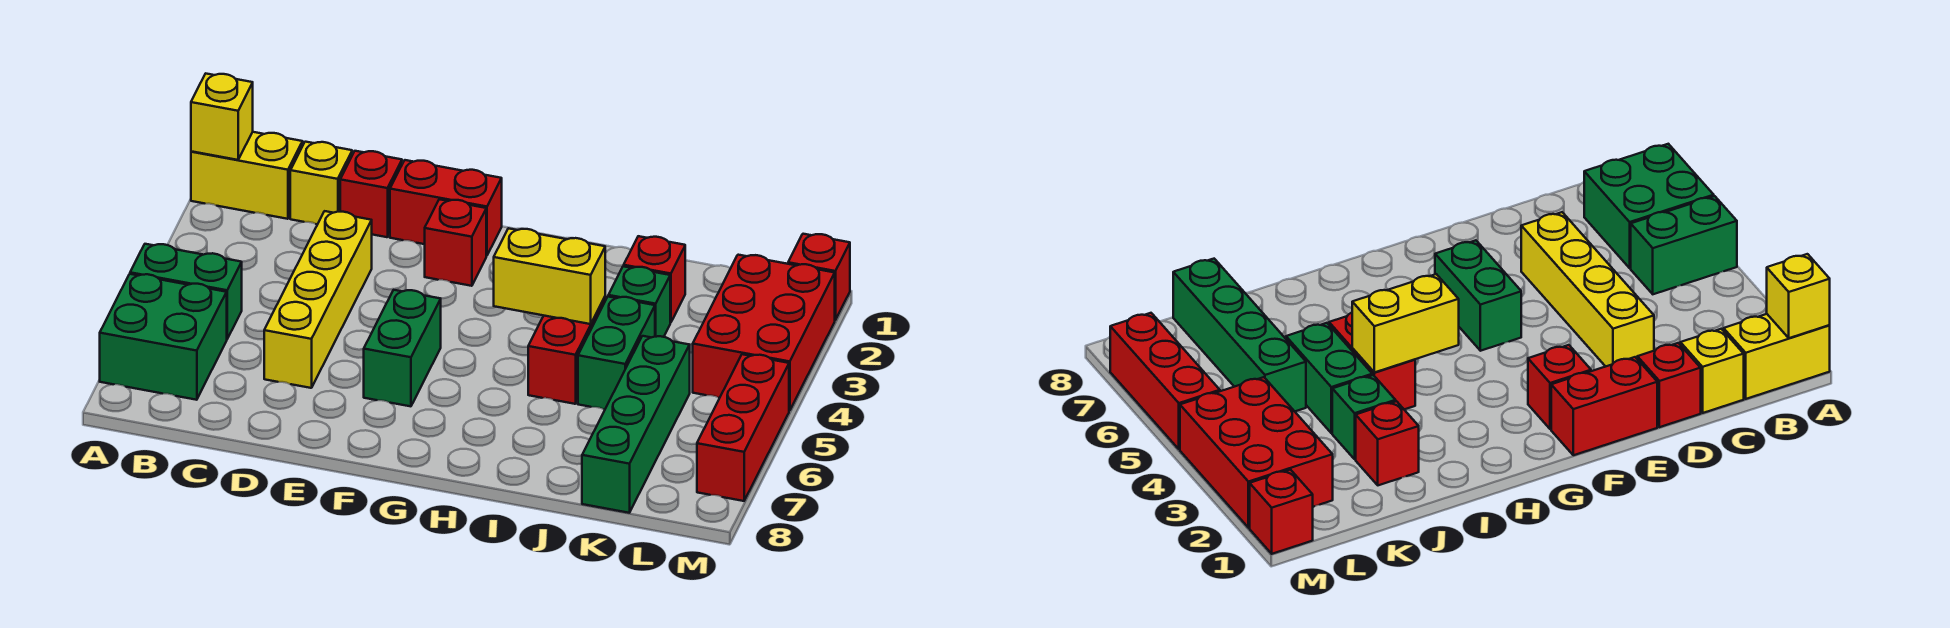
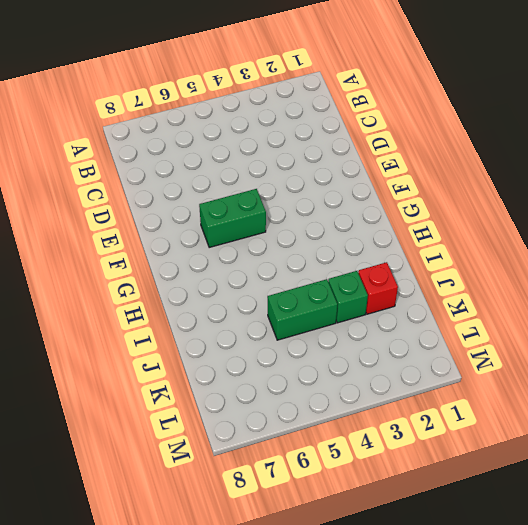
none -> yellow 1x2 brick [191,132,303,219]
none -> green 1x2 brick [130,244,242,339]
none -> green 2x2 brick [100,274,227,400]

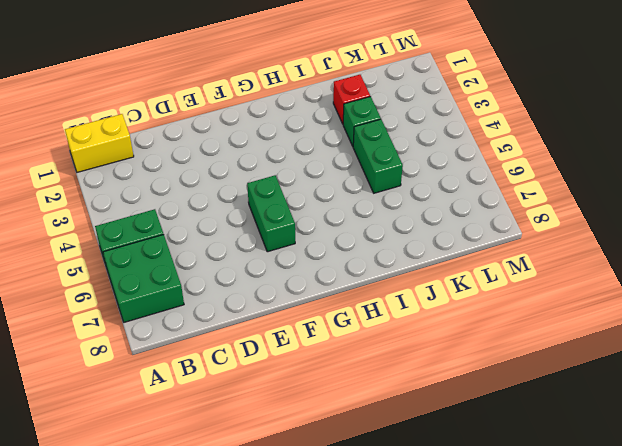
none -> yellow 1x1 brick [290,142,352,224]
none -> red 1x1 brick [340,151,402,237]
none -> yellow 1x4 brick [264,211,372,388]

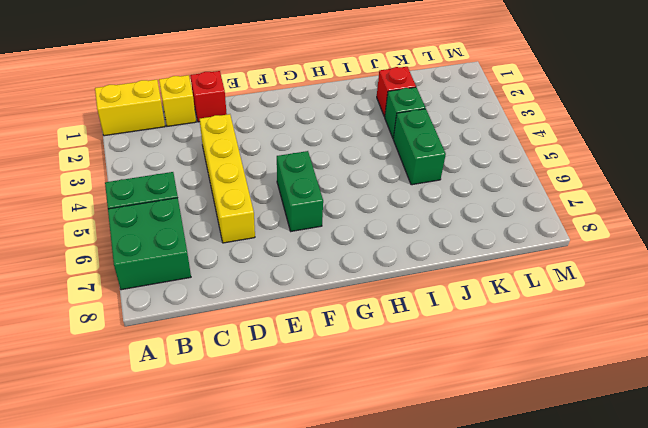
none -> red 1x2 brick [390,160,502,256]
none -> red 1x1 brick [425,199,486,286]
none -> red 1x2 brick [528,297,605,404]

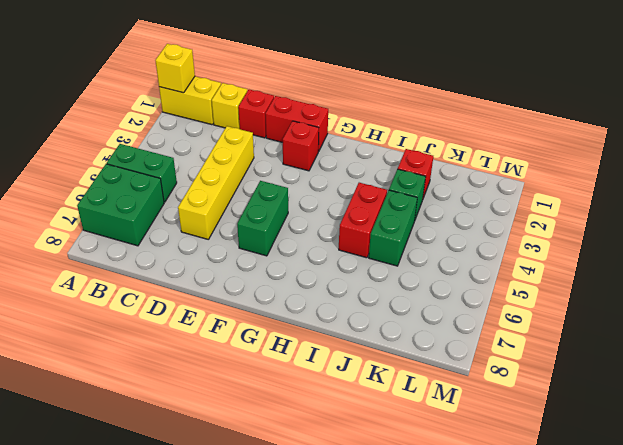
none -> green 1x4 brick [582,336,690,513]
none -> red 2x3 brick [693,255,835,411]
none -> red 1x1 brick [788,234,850,320]

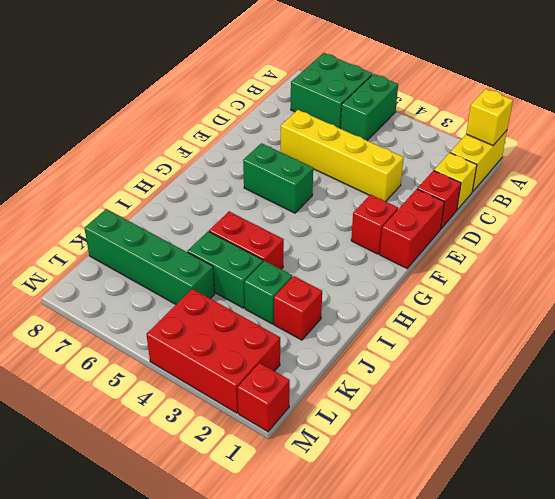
none -> red 1x3 brick [697,354,789,501]
none -> yellow 1x2 brick [494,228,605,324]

